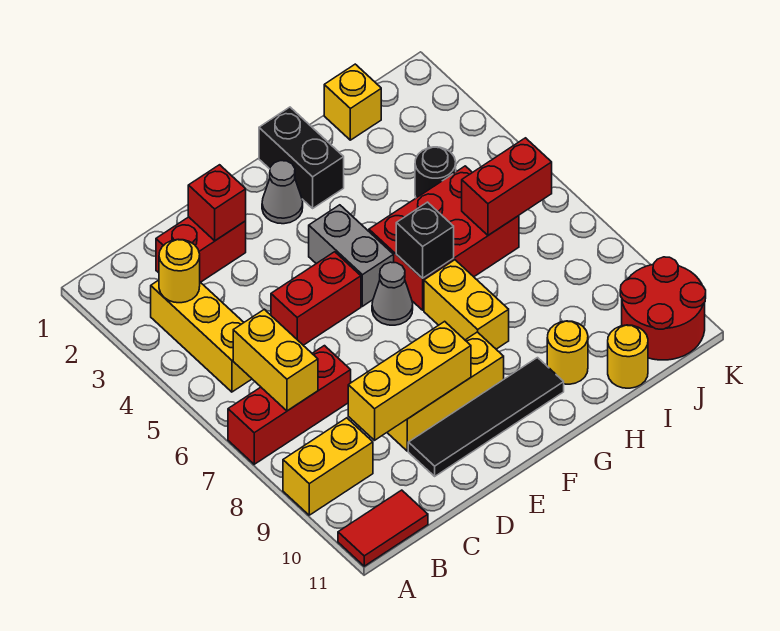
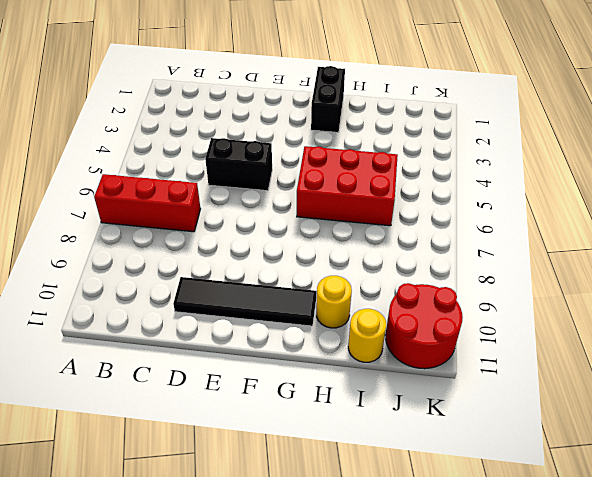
black 1x2 brick [205,138,272,191] -> red 1x2 brick [271,252,361,345]
none -> yellow 1x2 brick [283,418,373,515]
none -> red 1x2 tile [338,490,428,566]
none -> yellow 1x3 brick [151,280,252,392]

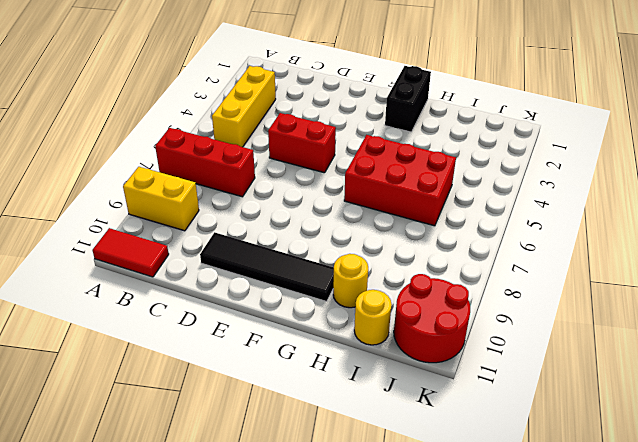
none -> red 1x2 brick [156,217,246,282]
none -> yellow 1x3 brick [387,332,504,451]
none -> grey 1x1 cone [262,161,303,224]

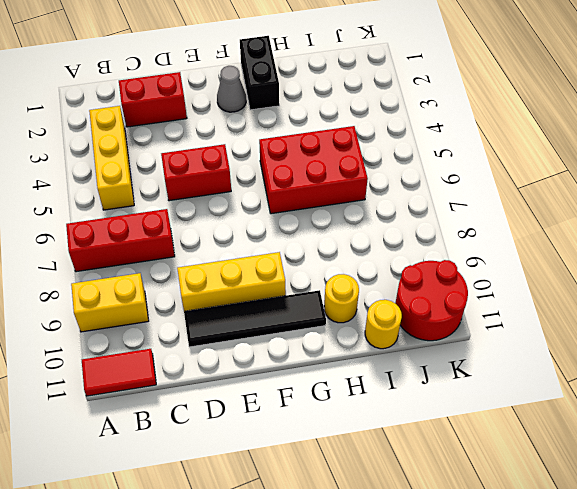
none -> grey 1x2 brick [309,205,394,306]
none -> grey 1x1 cone [372,262,413,325]
none -> yellow 1x2 brick [424,260,509,349]

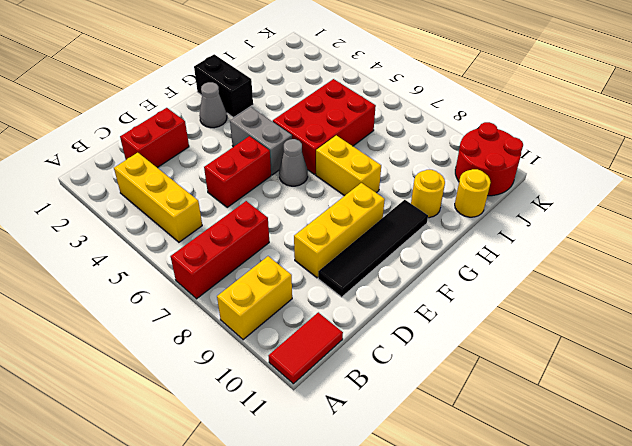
none -> yellow 1x1 brick [324,64,381,140]
none -> black 1x1 round brick [415,147,456,198]
none -> yellow 1x1 round brick [159,239,200,303]

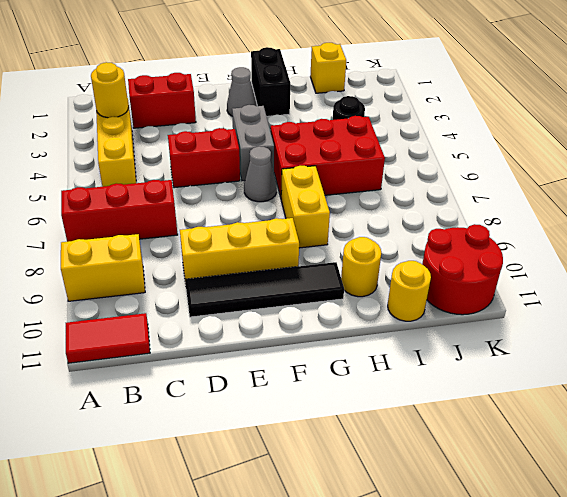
none -> yellow 1x2 brick [233,309,318,411]
none -> yellow 1x3 brick [348,321,471,440]
none -> red 1x1 brick [188,165,246,241]

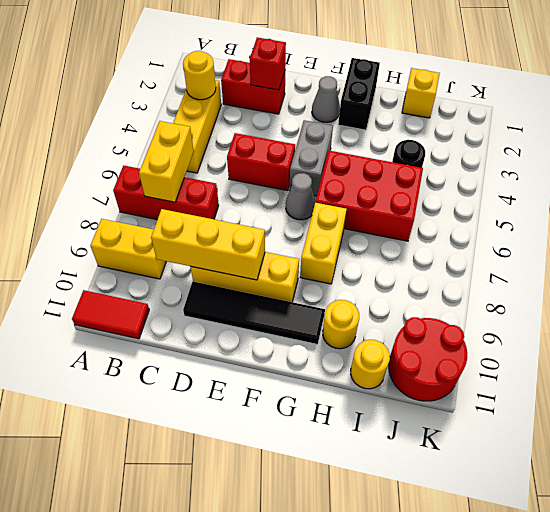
none -> black 1x1 brick [396,202,454,278]
none -> red 1x2 brick [462,138,552,235]

